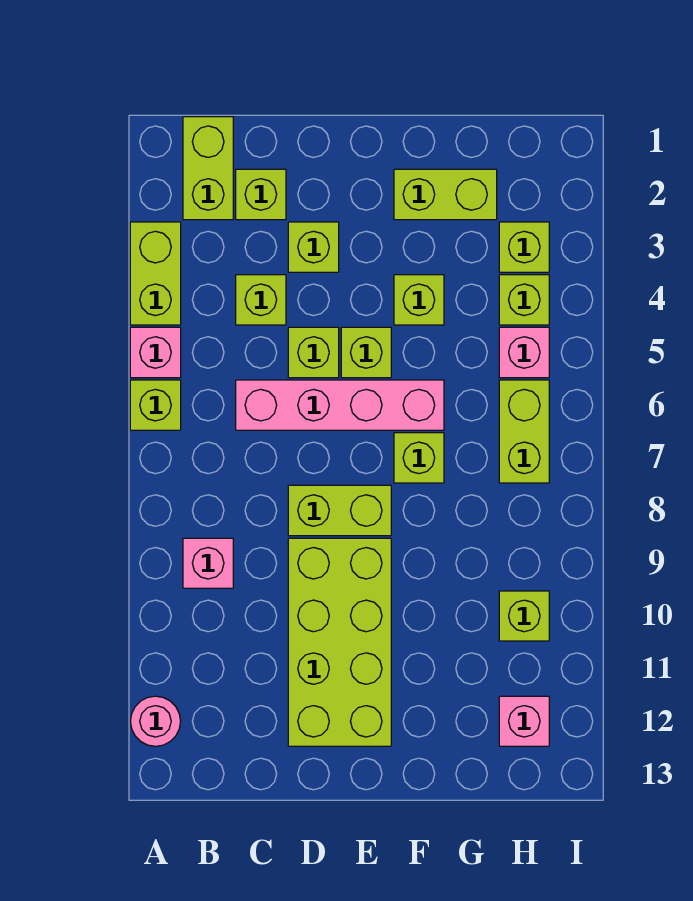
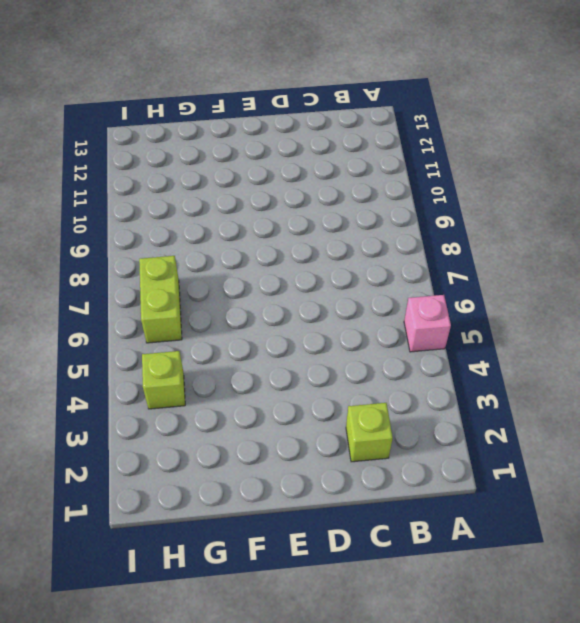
none -> lime 1x2 brick [130,222,181,325]
none -> lime 1x1 brick [130,380,181,430]
none -> pink 1x1 round brick [130,696,181,746]

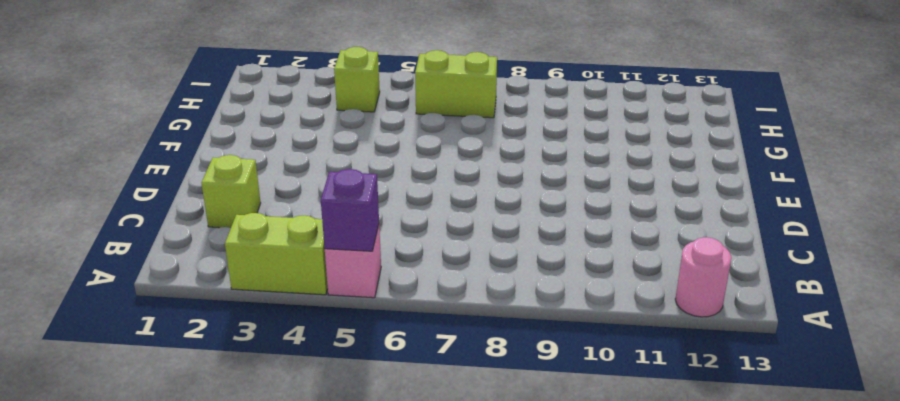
purple 1x1 brick [321,169,379,251] -> none
none -> lime 1x1 brick [130,380,181,430]
none -> lime 1x2 brick [183,117,233,220]
none -> pink 1x1 brick [183,538,233,588]

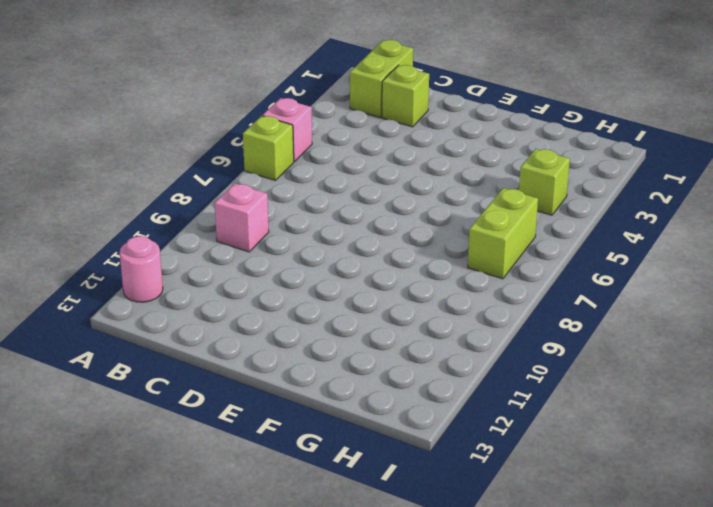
none -> lime 1x2 brick [130,222,181,325]
none -> lime 1x1 brick [236,275,286,325]
none -> pink 1x4 brick [236,380,444,430]

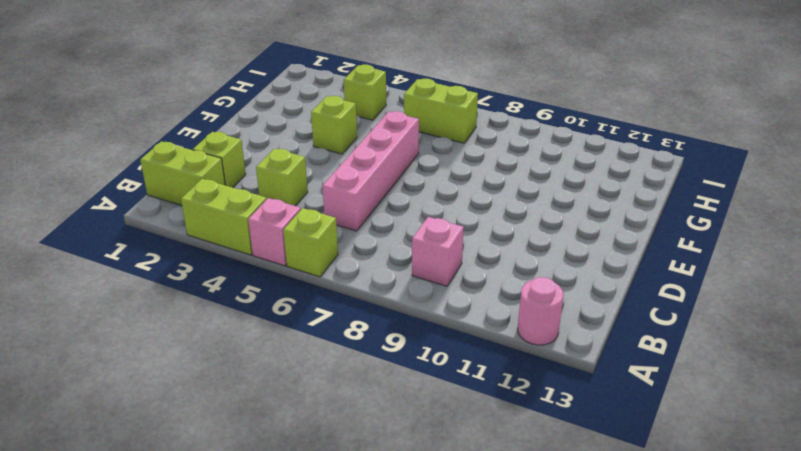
none -> lime 1x1 brick [288,222,339,272]
none -> lime 1x1 brick [288,327,339,378]
none -> lime 1x2 brick [288,485,391,536]

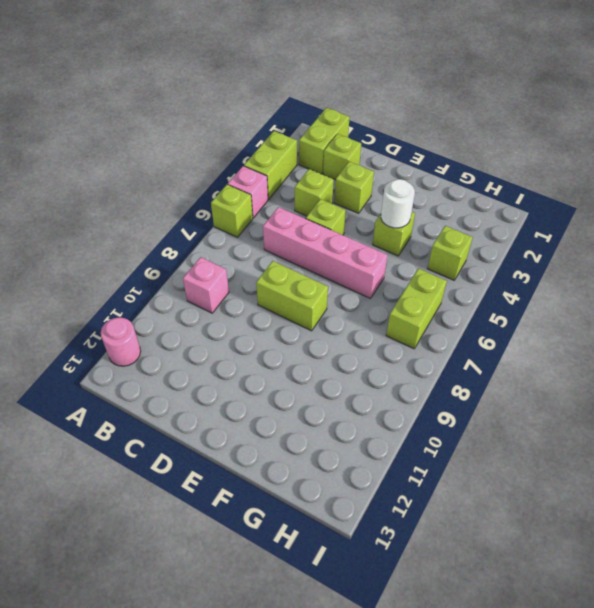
white 1x1 round brick [381,179,415,228] -> none
none -> lime 2x4 brick [288,538,391,746]
none -> lime 1x1 brick [341,327,391,378]
none -> lime 1x2 brick [394,169,497,220]

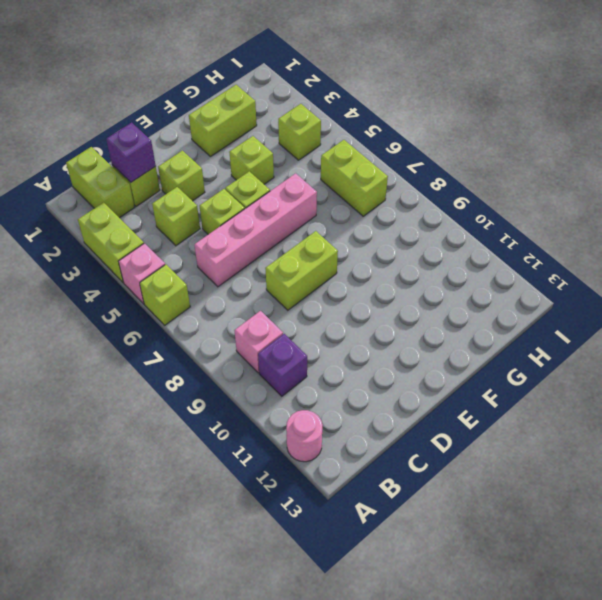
purple 1x1 brick [258,334,307,396] -> none
purple 1x1 brick [106,122,156,182] -> none
none -> lime 2x4 brick [288,538,391,746]
none -> lime 1x1 brick [394,433,444,483]
none -> lime 1x1 brick [499,222,549,272]

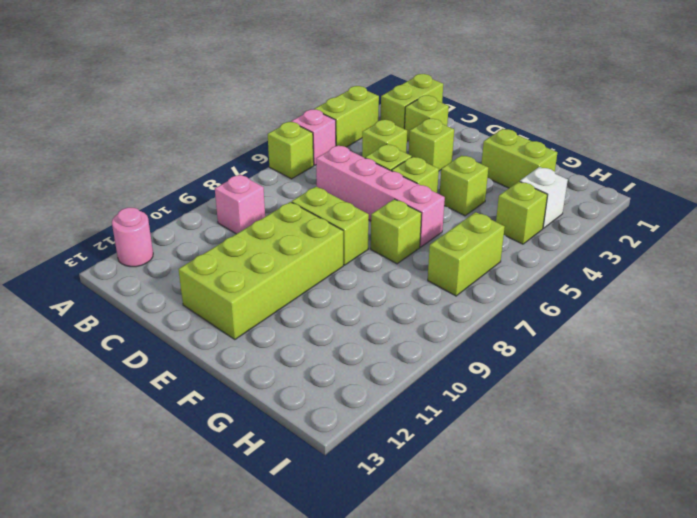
white 1x1 brick [520,167,568,228] -> lime 1x1 brick [499,222,549,272]
none -> pink 1x1 brick [499,327,549,378]
none -> lime 1x1 brick [499,591,549,641]
none -> pink 1x1 brick [499,696,549,746]

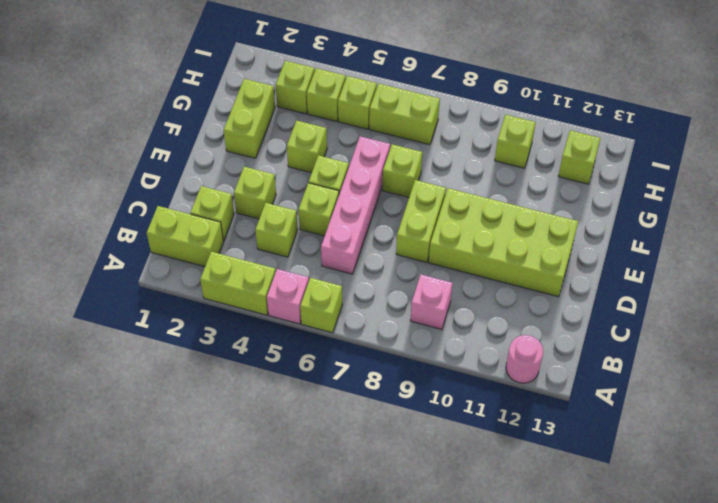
lime 1x1 brick [338,76,377,129] -> pink 1x1 brick [499,327,549,378]
lime 1x1 brick [558,131,600,184] -> pink 1x1 brick [499,696,549,746]

